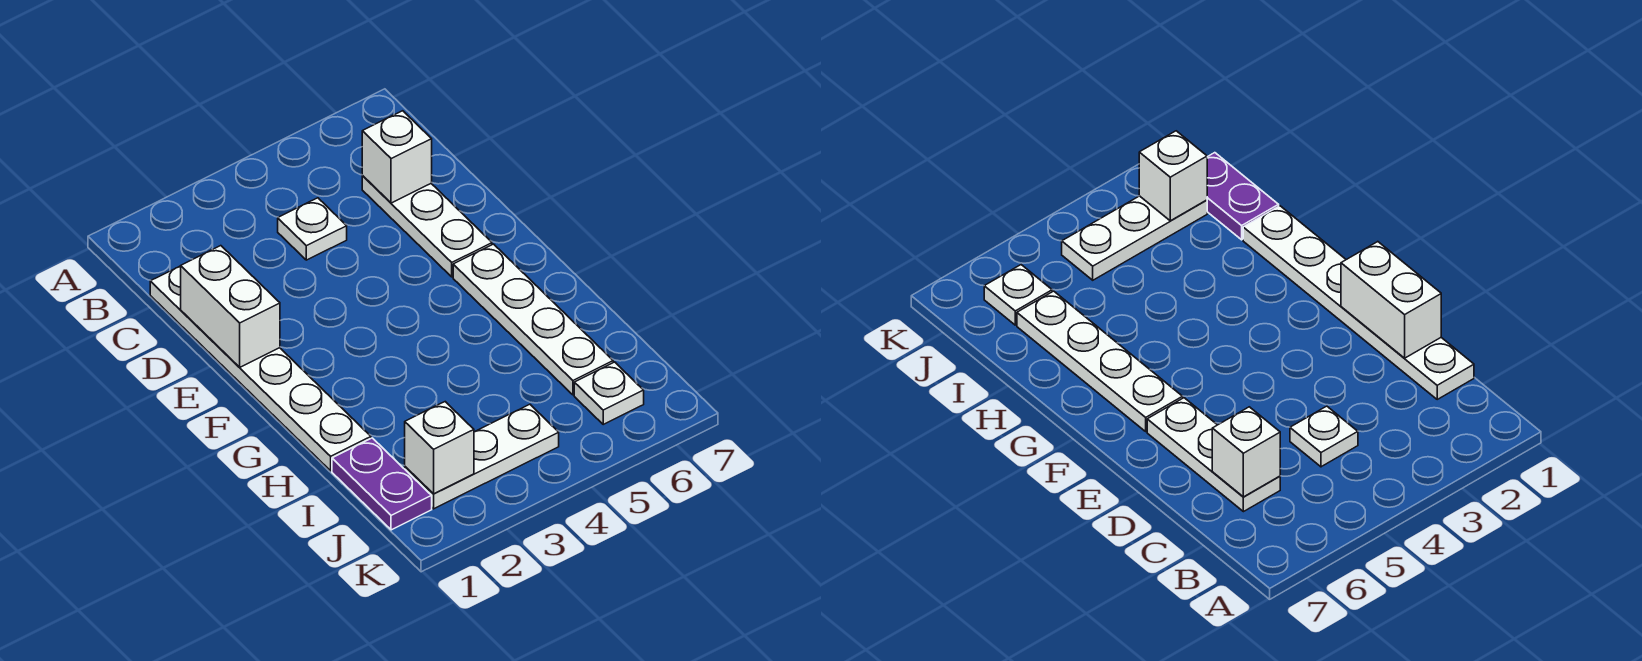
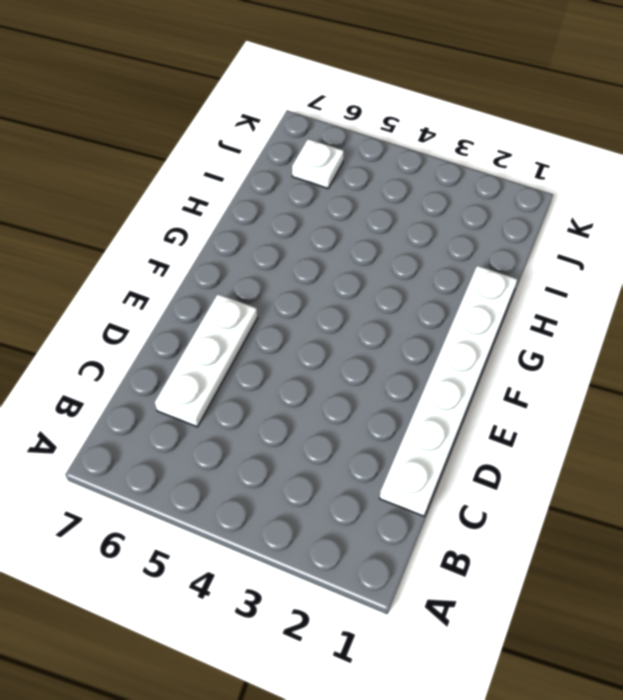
none -> white 1x1 plate [278,198,347,260]
none -> white 1x4 plate [453,244,613,395]

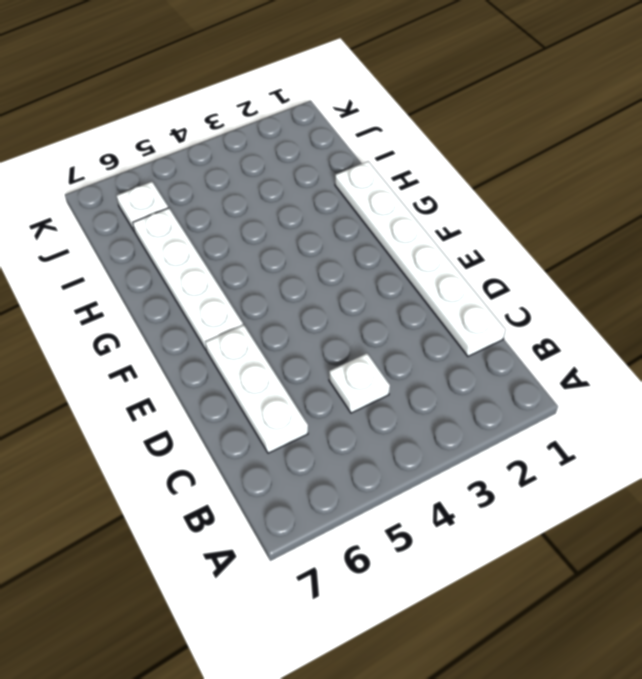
none -> purple 1x2 plate [332,438,432,530]
none -> white 1x3 plate [405,404,559,509]

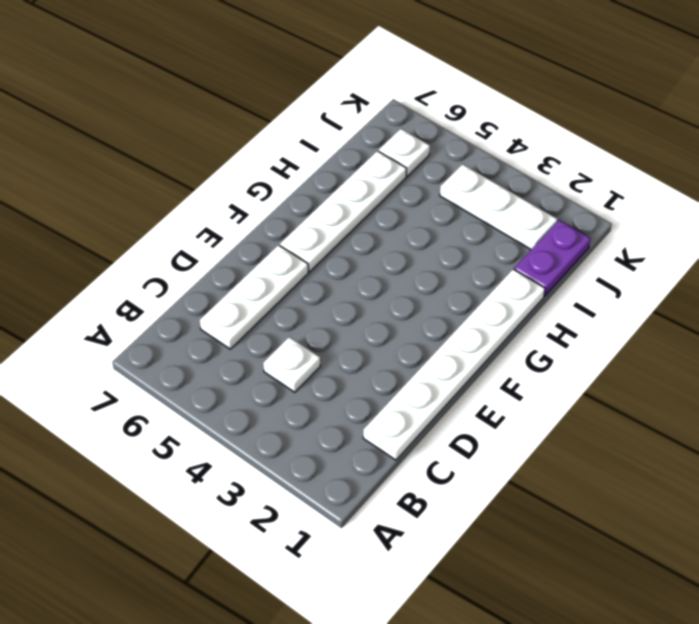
none -> white 1x1 brick [362,111,432,203]
none -> white 1x2 brick [181,246,280,367]

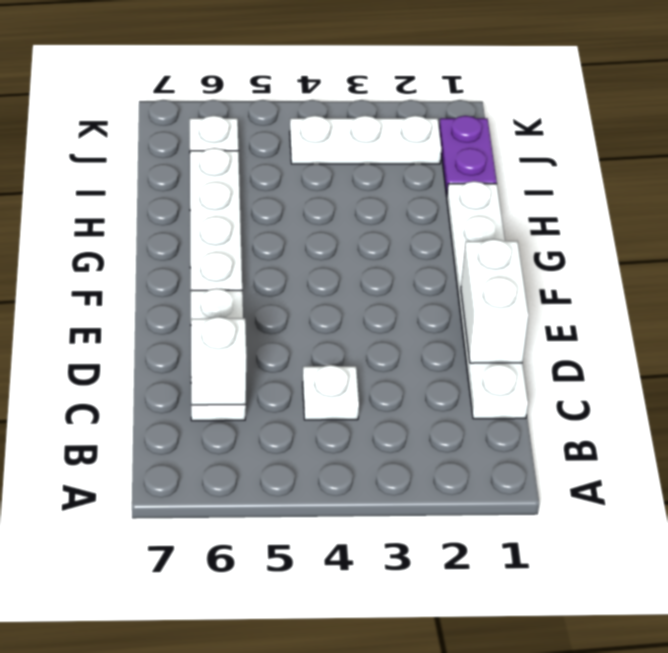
none -> white 1x1 brick [405,402,474,494]

